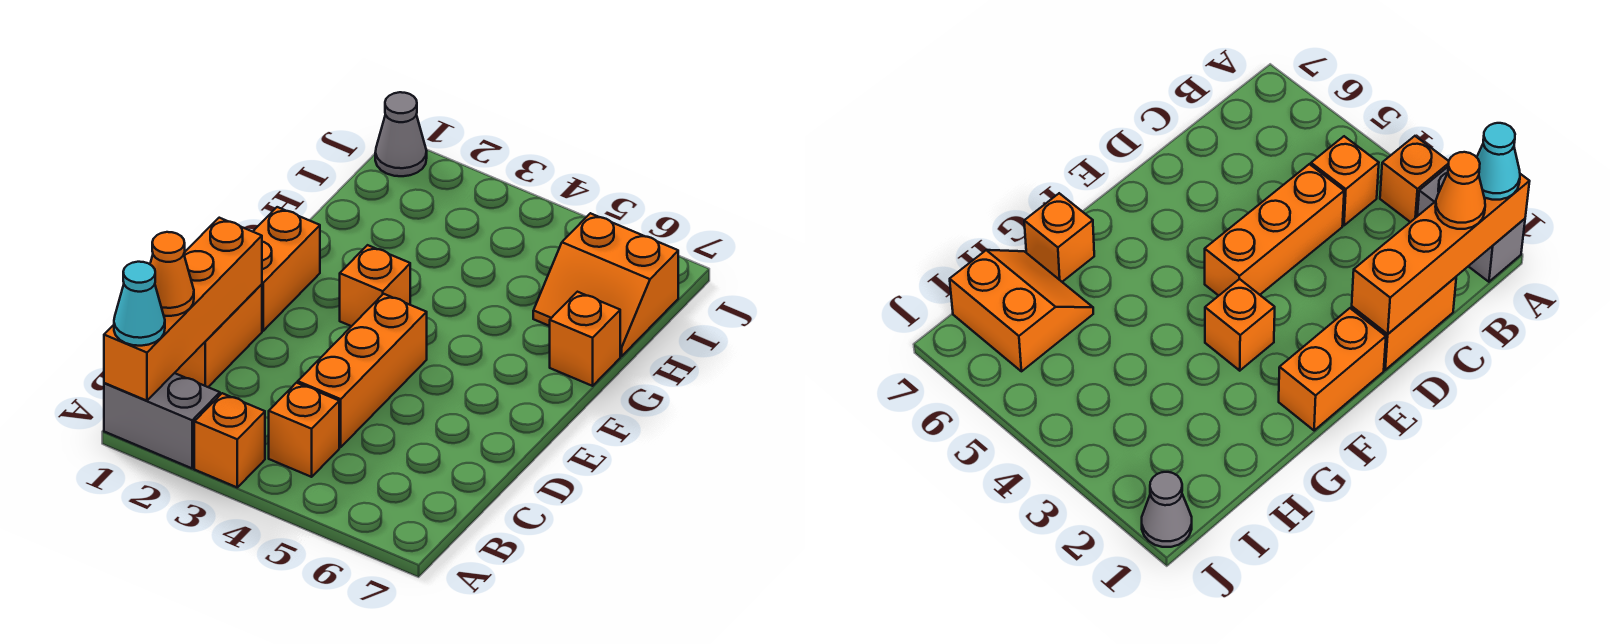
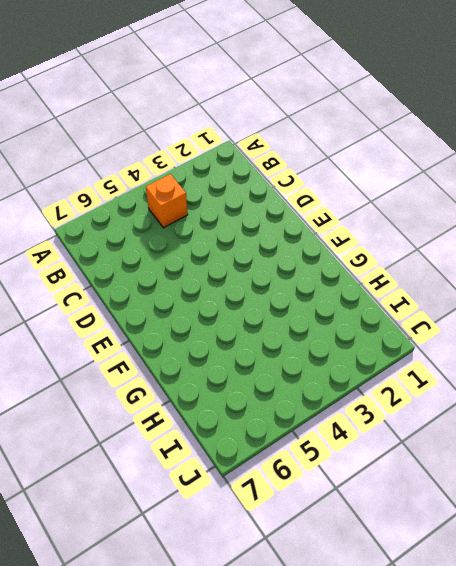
none -> grey 1x2 brick [104,373,220,468]
none -> orange 1x1 brick [194,393,265,487]
none -> orange 1x2 brick [175,284,262,387]

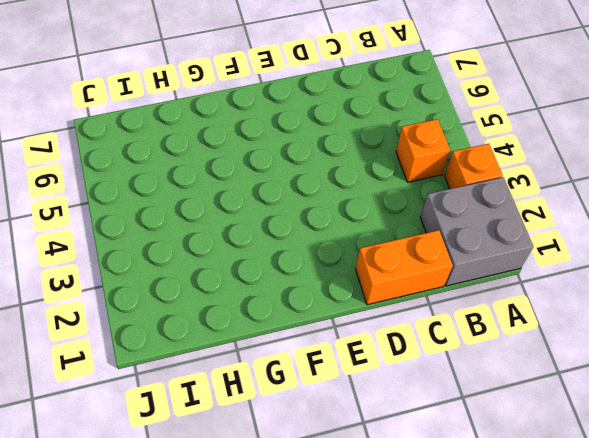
grey 2x2 brick [420,177,533,286] -> grey 1x2 brick [104,373,220,468]
none -> orange 1x3 brick [298,294,427,447]
none -> orange 1x2 brick [253,207,320,331]
none -> orange 1x1 brick [340,245,410,326]

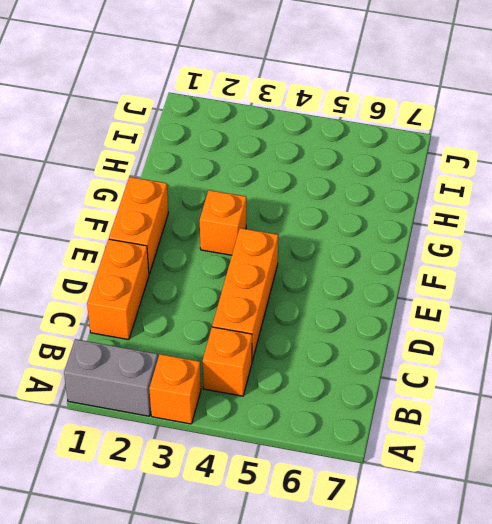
none -> orange 1x1 brick [550,292,620,386]
none -> orange 2x2 slope [533,213,678,356]
none -> grey 1x1 cone [375,92,427,176]

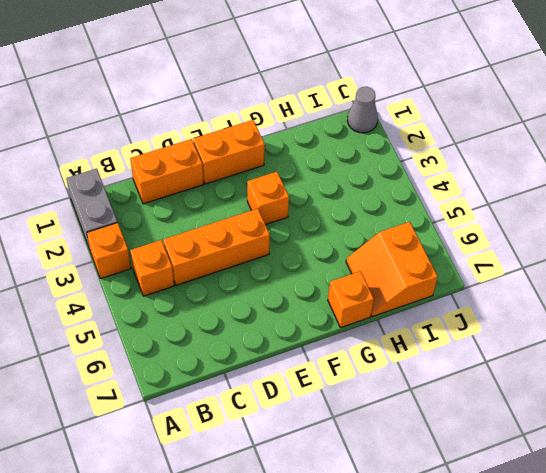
none -> orange 1x4 brick [104,218,262,401]
none -> cyan 1x1 cone [114,262,165,346]
none -> orange 1x1 cone [150,232,194,316]

